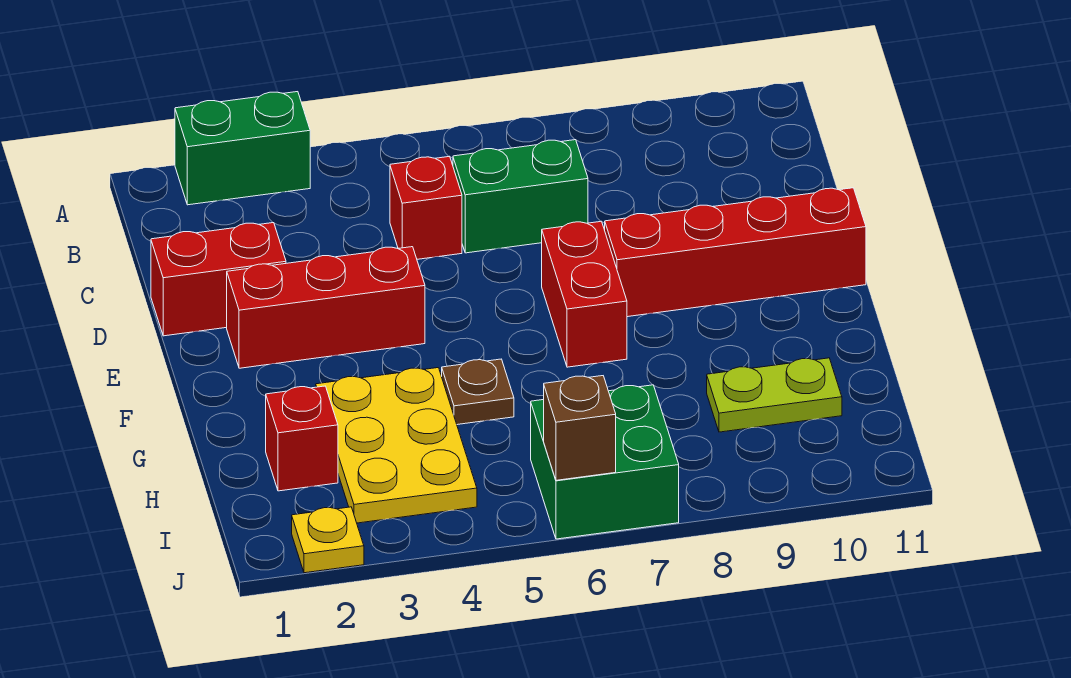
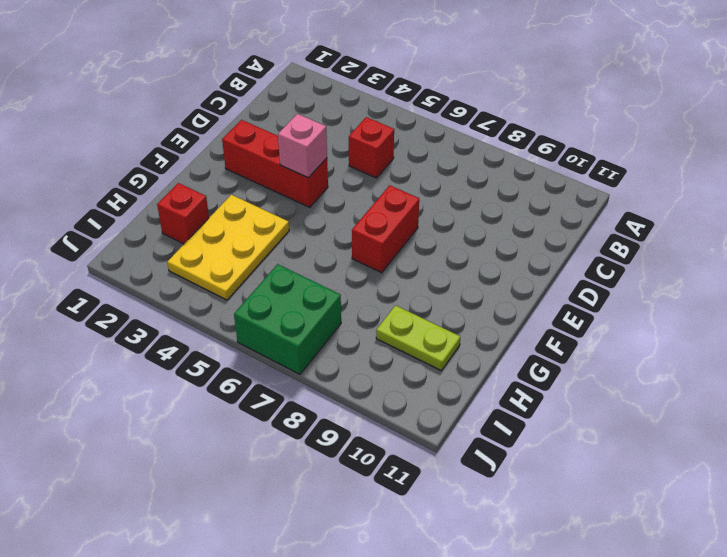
pink 1x1 brick [278,114,327,178] -> none
none -> green 1x2 brick [175,92,310,205]
none -> green 1x2 brick [453,140,588,253]
none -> red 1x2 brick [151,223,286,336]

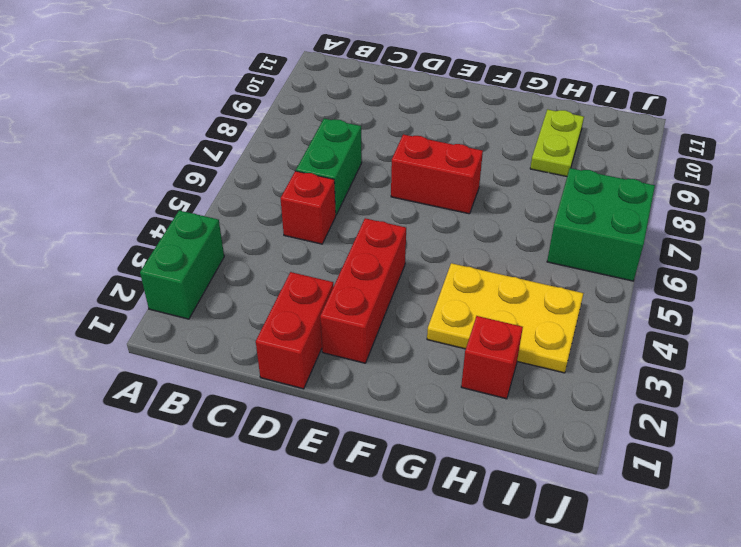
none -> red 1x4 brick [605,188,866,317]
none -> brown 1x1 plate [442,359,514,425]
none -> yellow 1x1 plate [292,507,364,573]

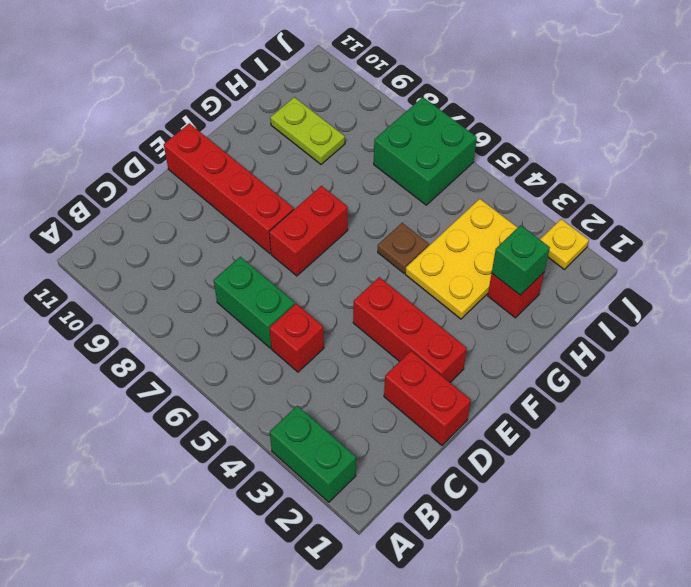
green 1x1 brick [492,225,550,295] -> none
none -> brown 1x1 brick [544,376,616,480]

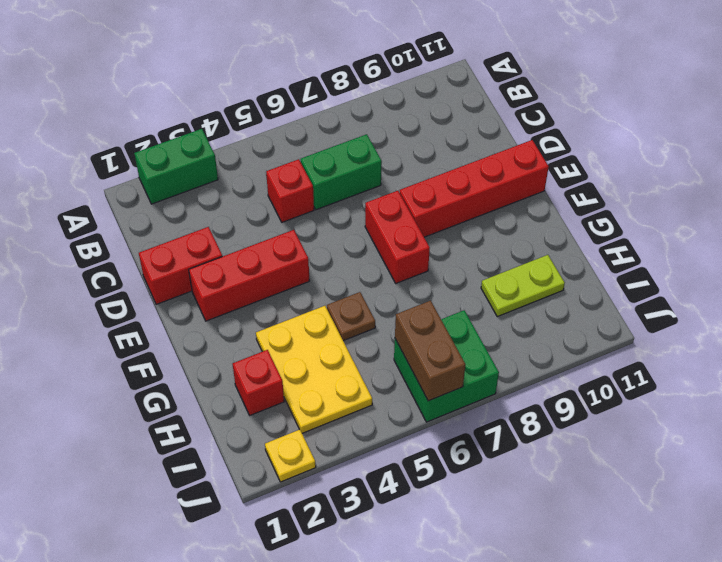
brown 1x2 brick [395,301,465,401] -> brown 1x1 brick [544,376,616,480]

